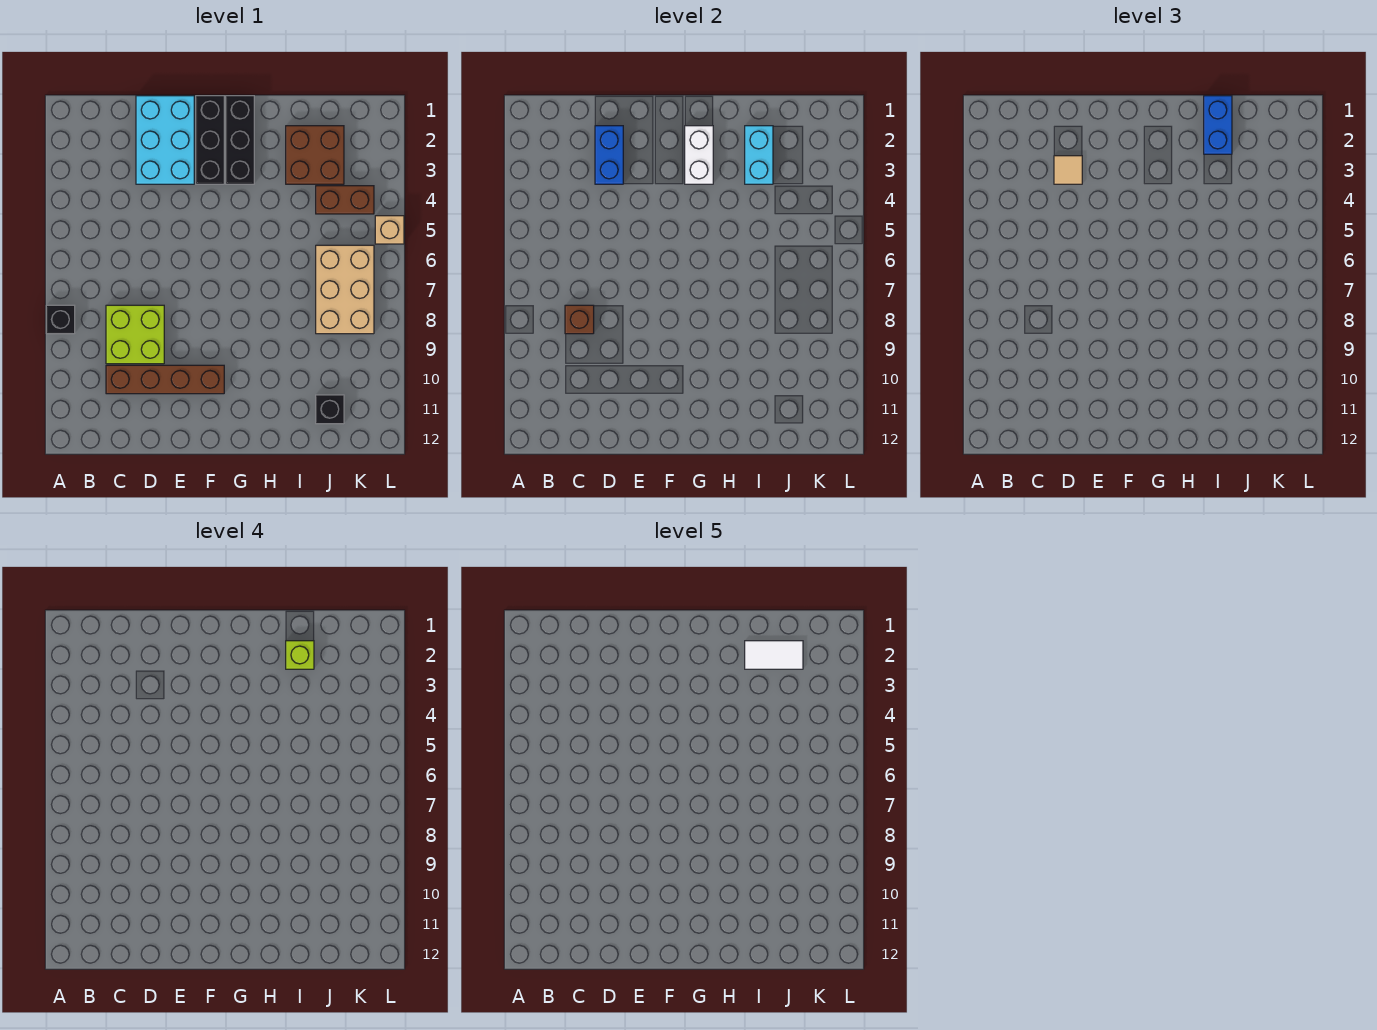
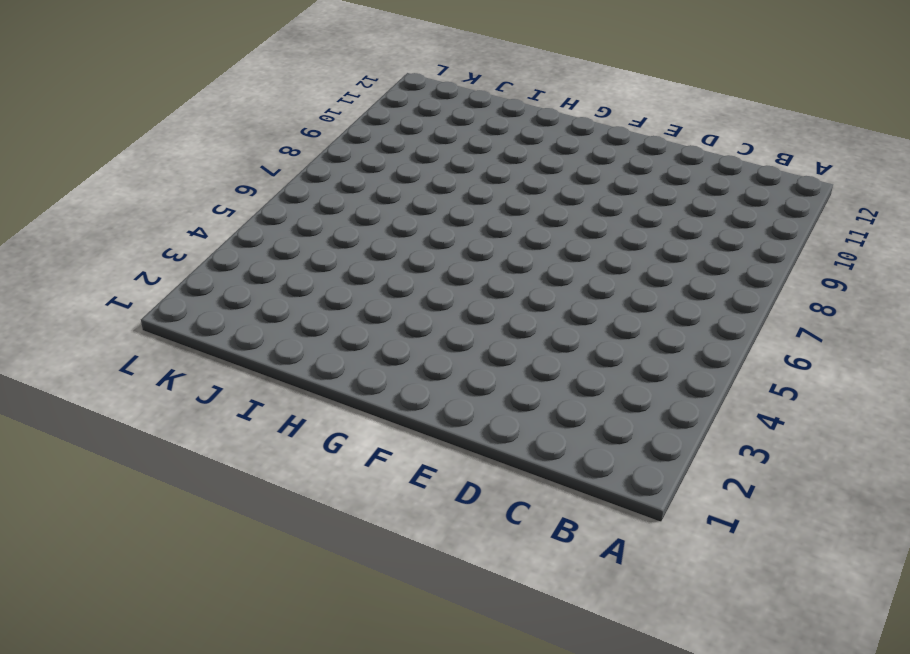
none -> black 1x1 brick [46,305,75,334]
none -> lime 2x2 brick [106,305,164,364]
none -> brown 1x4 brick [106,365,224,394]

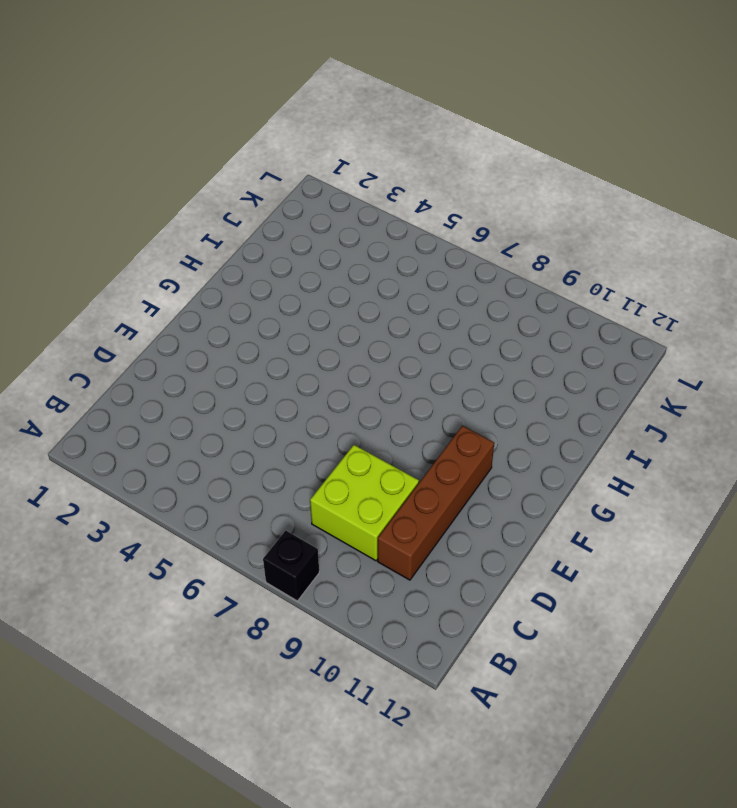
none -> cyan 2x3 brick [136,96,194,184]
none -> black 1x3 brick [196,96,224,184]
none -> black 1x3 brick [226,96,254,184]

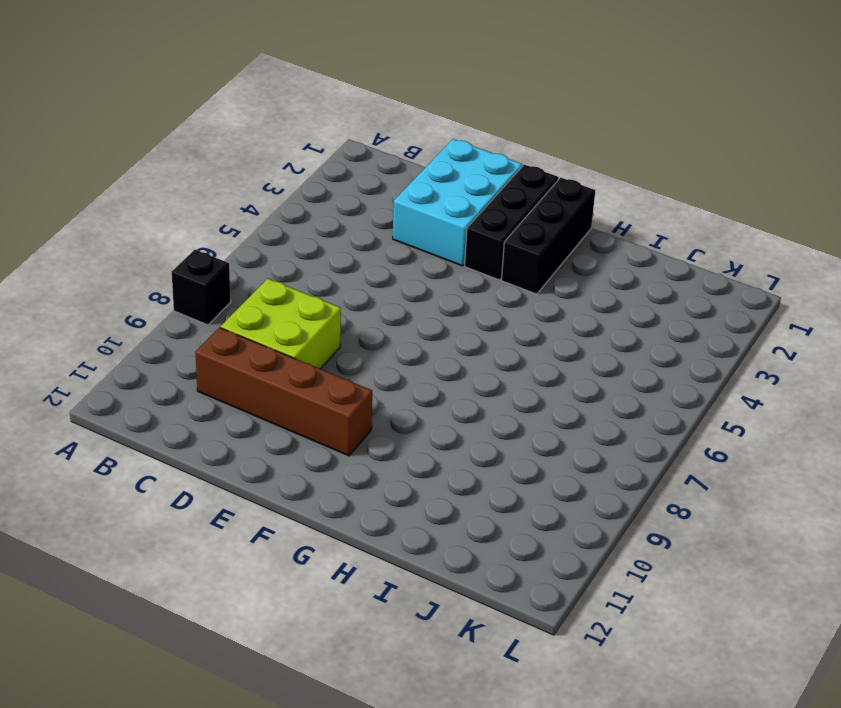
none -> brown 2x2 brick [286,126,344,184]
none -> brown 1x2 brick [316,186,374,214]
none -> tan 2x3 brick [316,245,374,334]

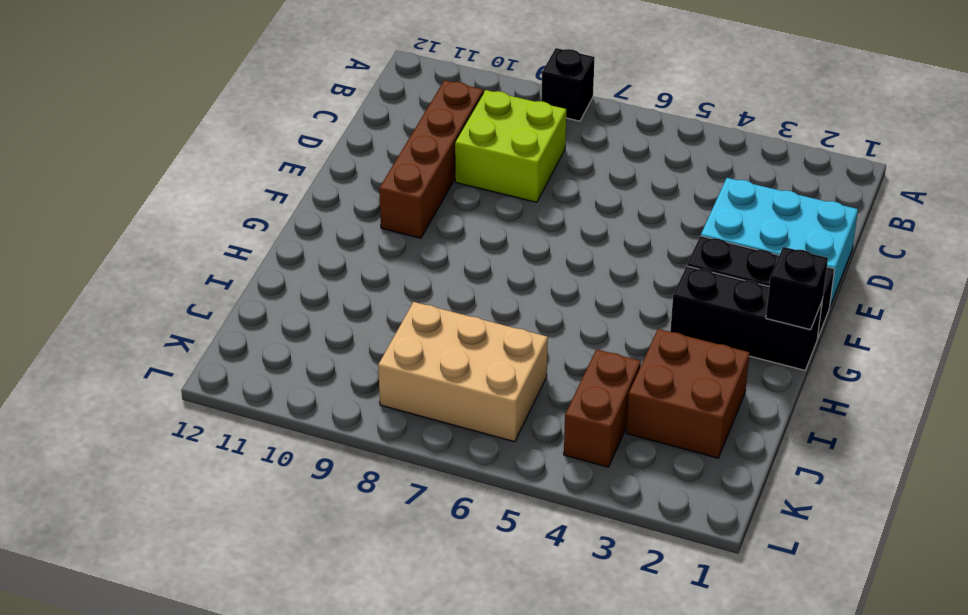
black 1x1 brick [766,247,828,330] -> black 1x1 brick moved to [316,395,344,424]
none -> tan 1x1 brick [375,216,404,244]
none -> brown 1x1 brick [565,305,594,334]
none -> blue 1x2 brick [595,126,623,184]

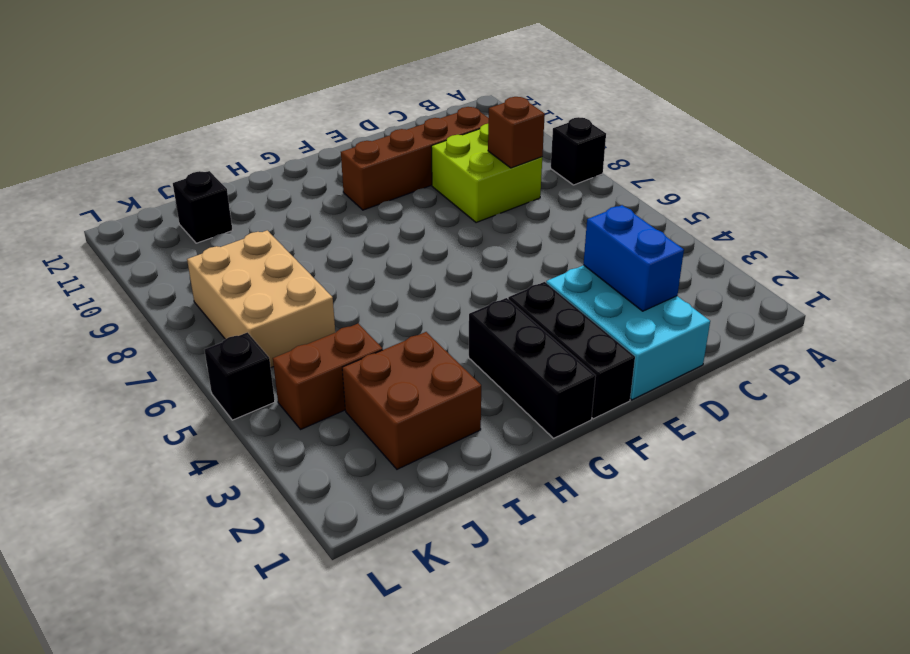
black 1x1 brick [204,332,275,420] -> tan 1x1 brick [375,216,404,244]
none -> white 1x2 brick [685,126,713,184]
none -> cyan 1x2 brick [745,126,773,184]
none -> tan 1x1 tile [1054,156,1082,184]

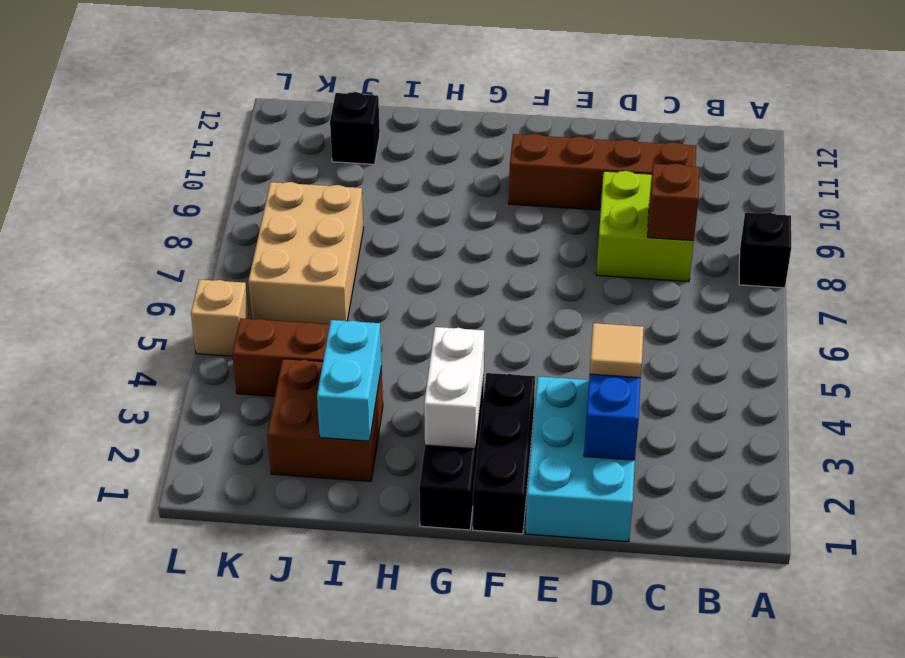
none -> blue 1x2 brick [1204,96,1232,154]
none -> lime 1x1 brick [286,641,314,669]
none -> white 1x2 tile [745,641,803,669]

